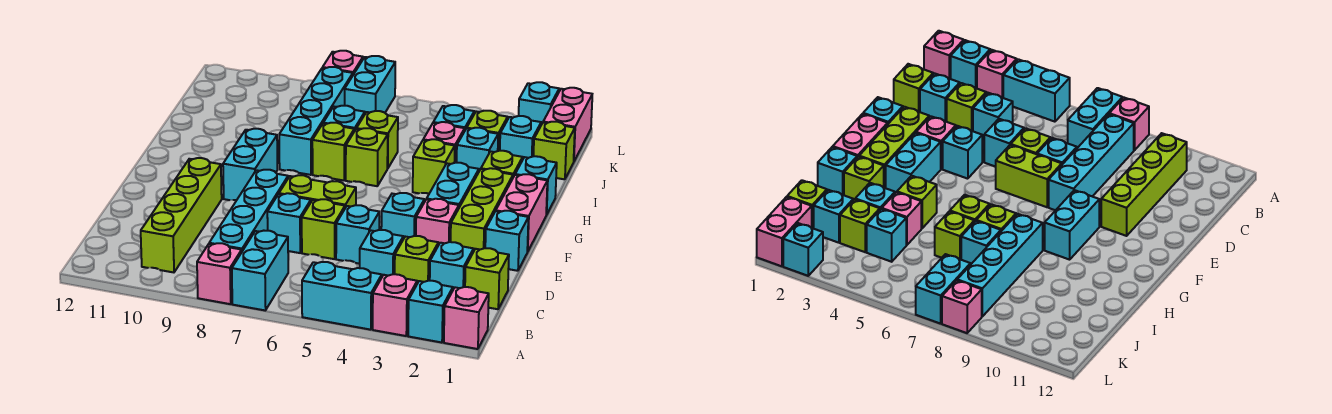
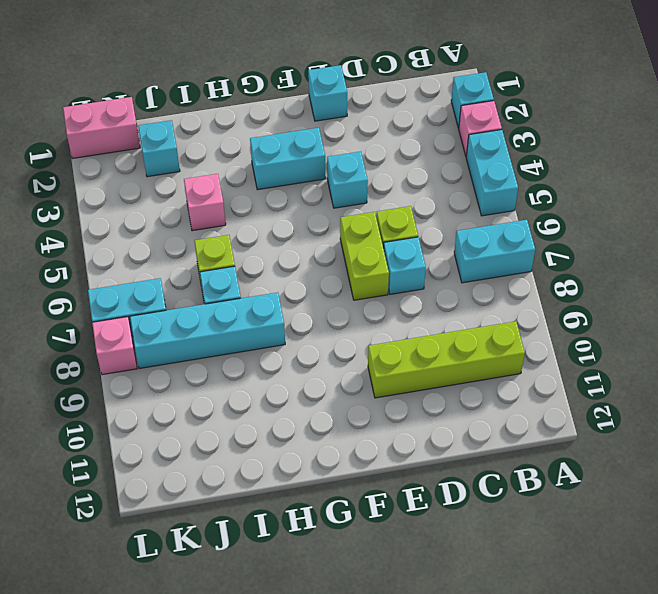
none -> pink 1x1 brick [444,287,489,349]
none -> pink 1x1 brick [197,243,242,304]
none -> cyan 1x4 brick [209,170,288,251]
none -> lime 1x1 brick [465,248,509,309]

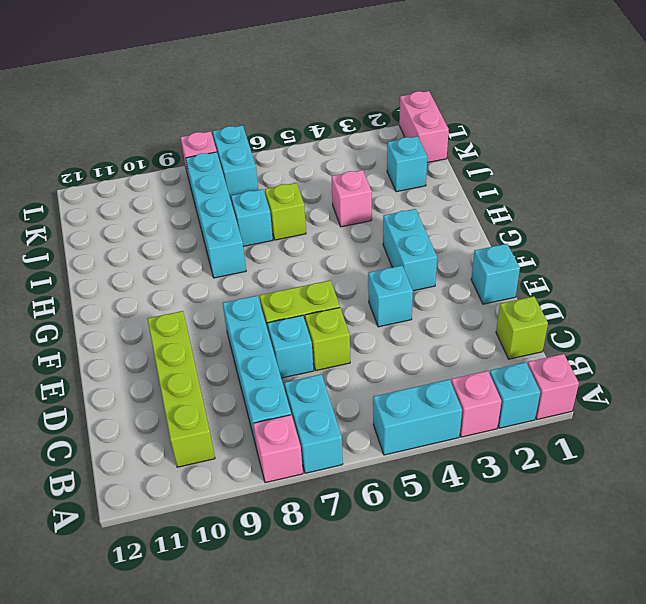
none -> cyan 1x1 brick [430,242,474,289]
none -> lime 1x1 brick [395,236,438,283]
none -> cyan 1x1 brick [360,230,403,276]
none -> cyan 1x1 brick [336,205,379,264]

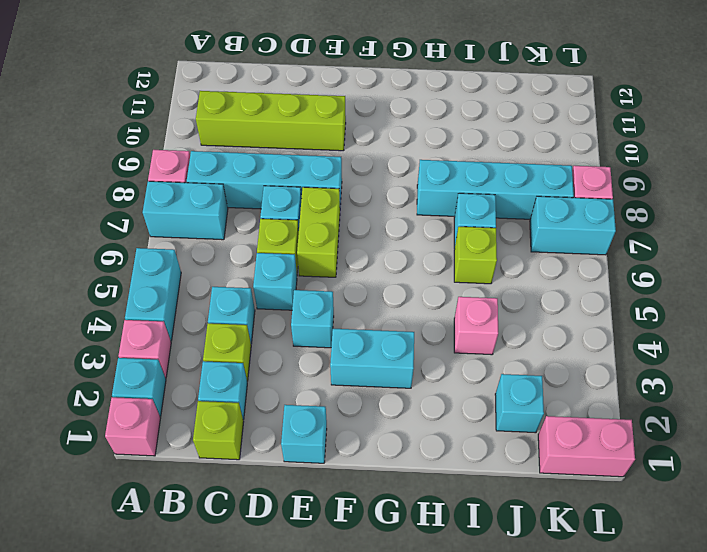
none -> lime 1x3 brick [451,168,513,250]
none -> pink 1x1 brick [416,199,459,245]
none -> pink 1x2 brick [496,174,547,252]
none -> cyan 1x2 brick [223,129,277,200]

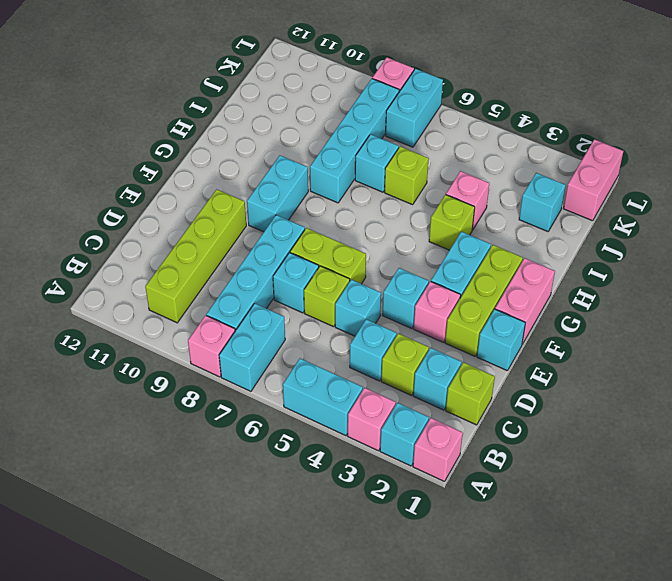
none -> cyan 1x1 brick [515,156,557,215]
none -> lime 1x1 brick [481,151,523,177]
none -> lime 1x1 brick [346,128,388,186]
none -> lime 1x1 brick [312,123,354,180]

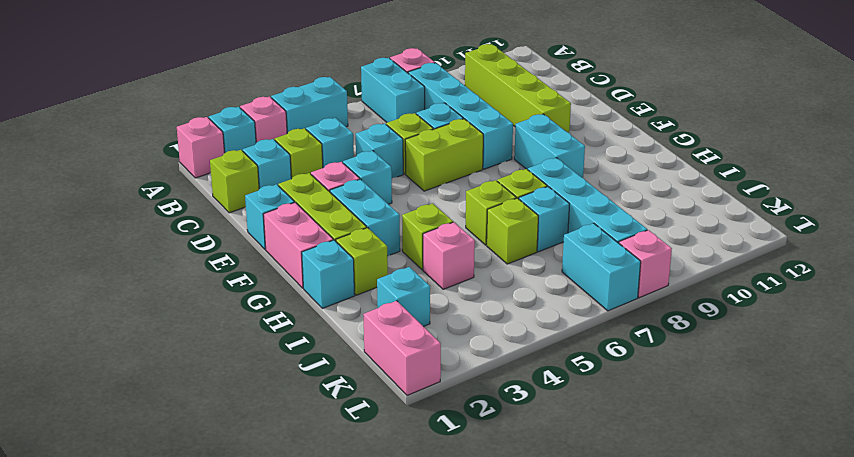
none -> cyan 1x1 brick [457,128,498,171]
none -> lime 1x1 brick [533,122,575,179]
none -> lime 1x1 brick [467,111,508,151]
none -> cyan 1x1 brick [433,105,474,130]

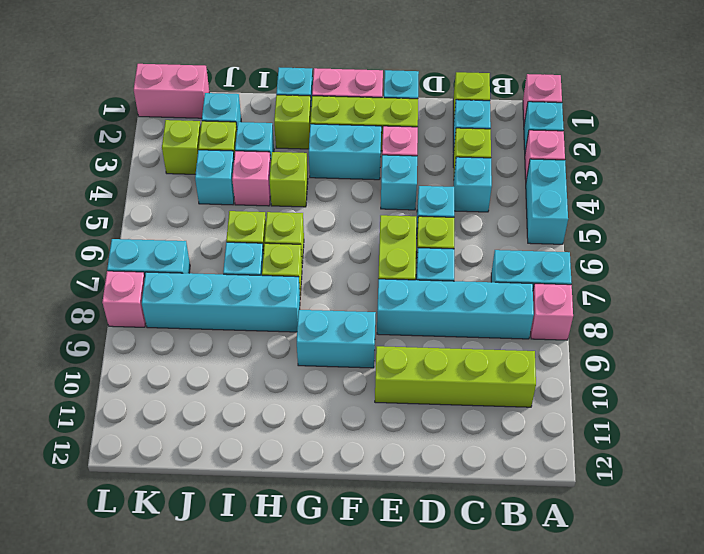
lime 1x1 brick [162,120,201,174] -> lime 1x1 brick moved to [533,122,575,179]
none -> cyan 1x1 brick [519,82,559,125]

